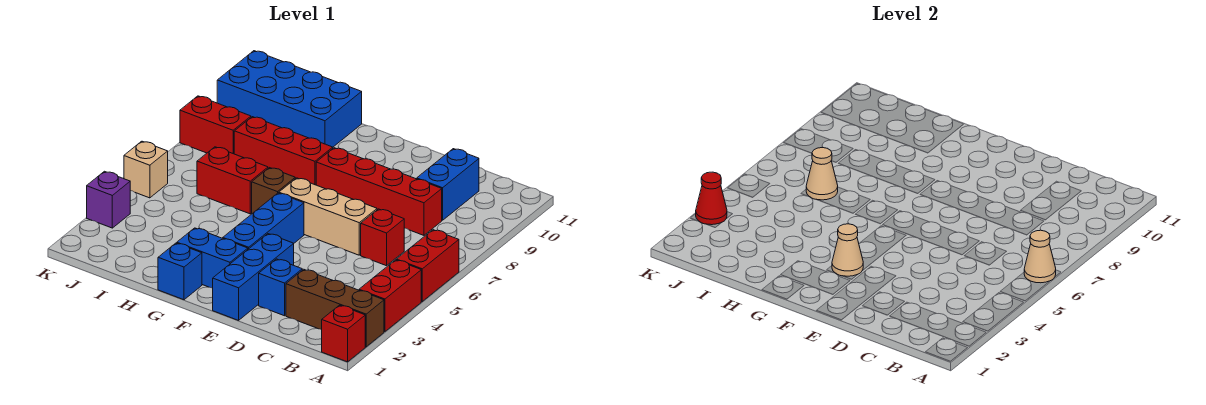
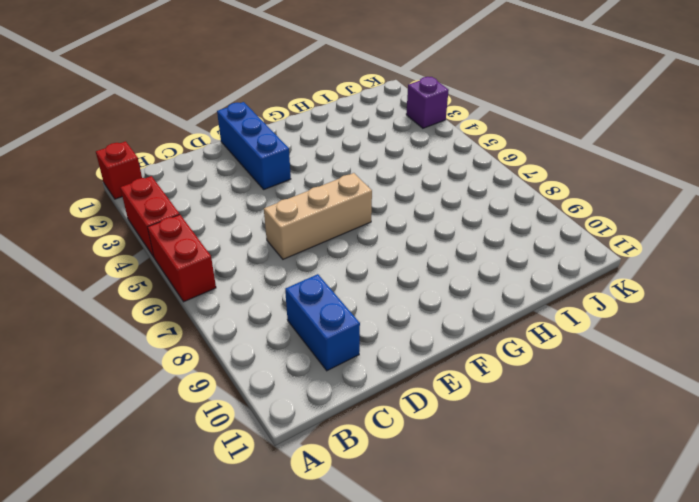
none -> brown 1x3 brick [286,269,384,347]
none -> red 1x1 brick [361,209,404,266]
none -> red 1x4 brick [316,148,442,235]

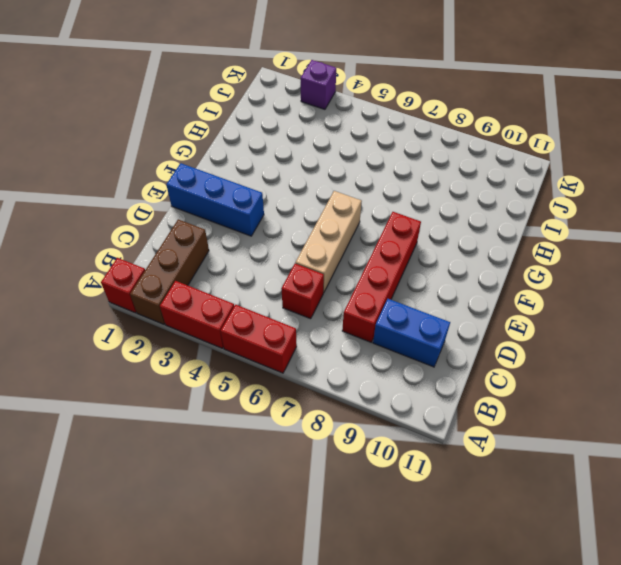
none -> blue 1x1 brick [259,259,302,316]
none -> blue 1x2 brick [177,228,248,288]
none -> blue 1x3 brick [223,193,304,249]

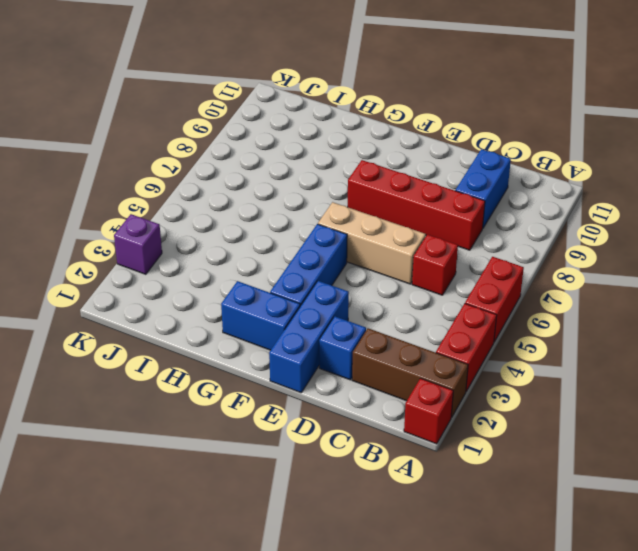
none -> blue 1x1 brick [158,243,202,300]
none -> brown 1x1 brick [252,168,295,213]
none -> red 1x3 brick [234,117,333,185]

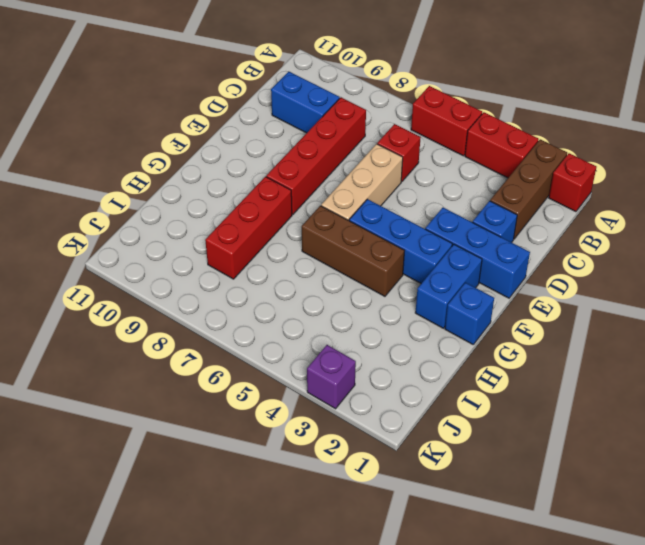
brown 1x3 brick [302,206,405,296] -> brown 1x1 brick [252,168,295,213]
none -> red 1x2 brick [197,147,268,214]
none -> blue 2x4 brick [217,51,362,147]
none -> red 1x2 brick [180,96,251,154]

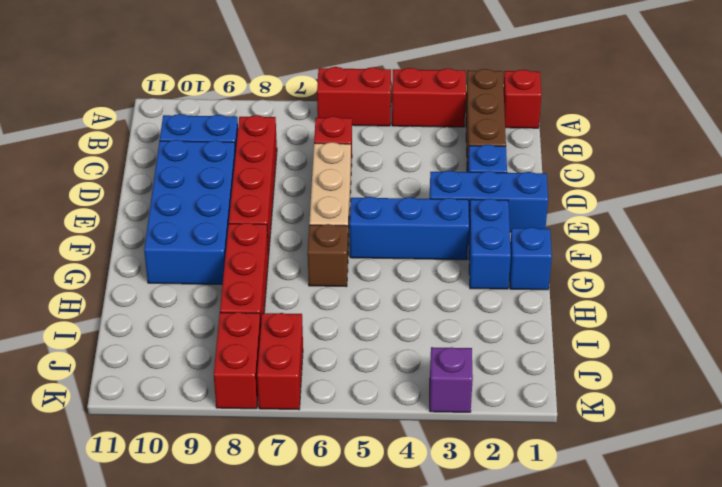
blue 2x4 brick [144,140,236,285] -> blue 2x4 brick moved to [217,51,362,147]
red 1x2 brick [257,313,303,410] -> red 1x2 brick moved to [197,147,268,214]
none -> tan 1x1 brick [124,141,168,198]
none -> tan 1x1 cone [1024,230,1056,283]
none -> tan 1x1 cone [832,224,863,276]

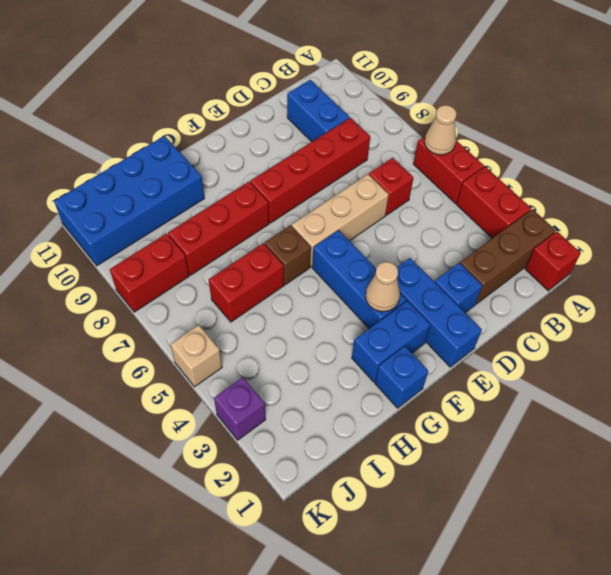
none -> tan 1x1 cone [806,148,838,200]
none -> red 1x1 cone [696,172,727,225]

